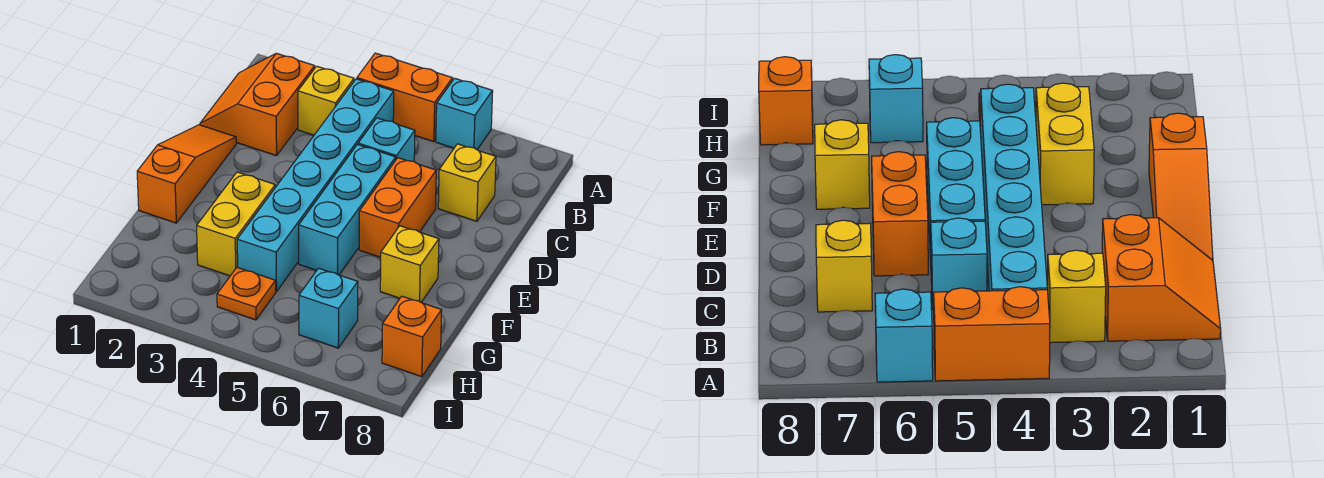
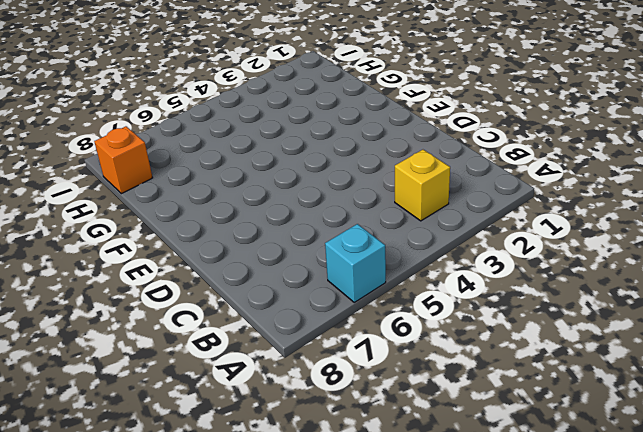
none -> orange 1x2 brick [357,53,453,142]
none -> orange 2x2 slope [200,53,315,156]
none -> cyan 1x6 brick [237,79,394,292]

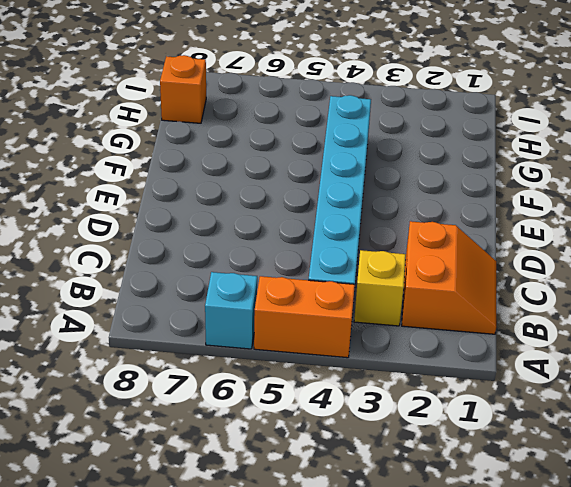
none -> cyan 1x1 brick [358,118,415,161]
none -> yellow 1x1 brick [438,144,496,221]
none -> orange 1x3 slope [137,125,236,223]

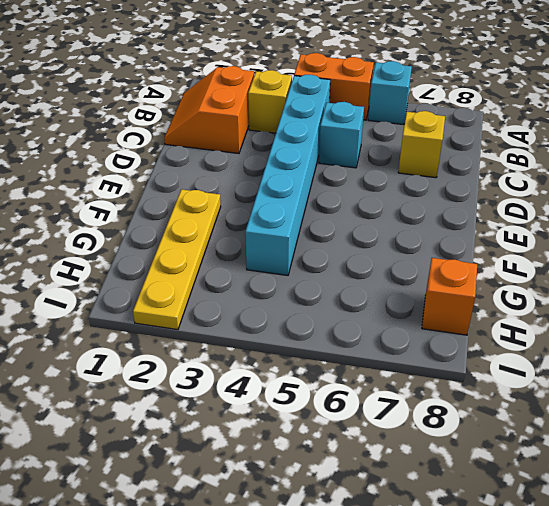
yellow 1x4 plate [133,189,221,330] -> none
none -> orange 1x3 slope [137,125,236,223]
none -> cyan 1x3 brick [299,144,396,275]
none -> orange 1x2 brick [359,158,436,257]

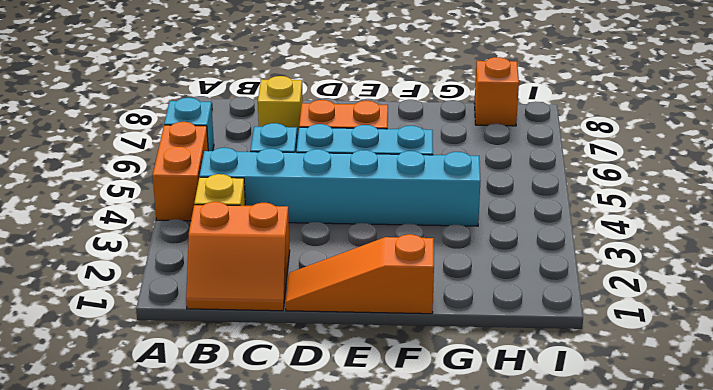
none -> yellow 1x2 brick [197,172,275,276]
none -> yellow 1x1 brick [380,226,439,302]
none -> orange 1x1 plate [217,267,276,320]

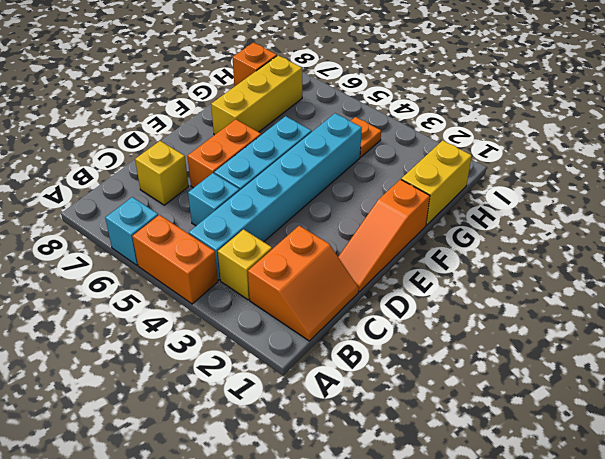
yellow 1x3 brick [211,55,302,135] -> yellow 1x1 brick [380,226,439,302]
yellow 1x2 brick [401,140,472,225] -> yellow 1x2 brick moved to [197,172,275,276]
none -> cyan 1x1 brick [299,268,358,348]

